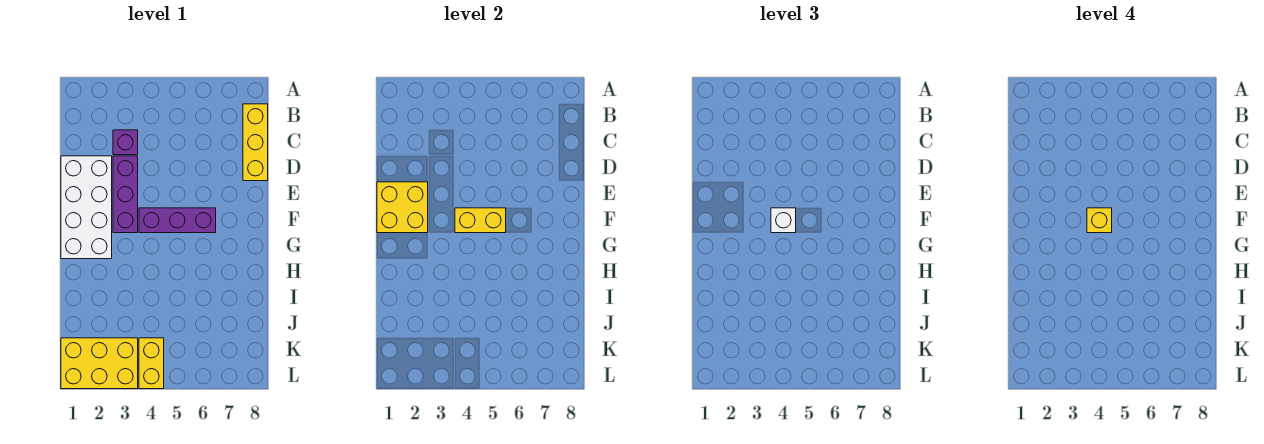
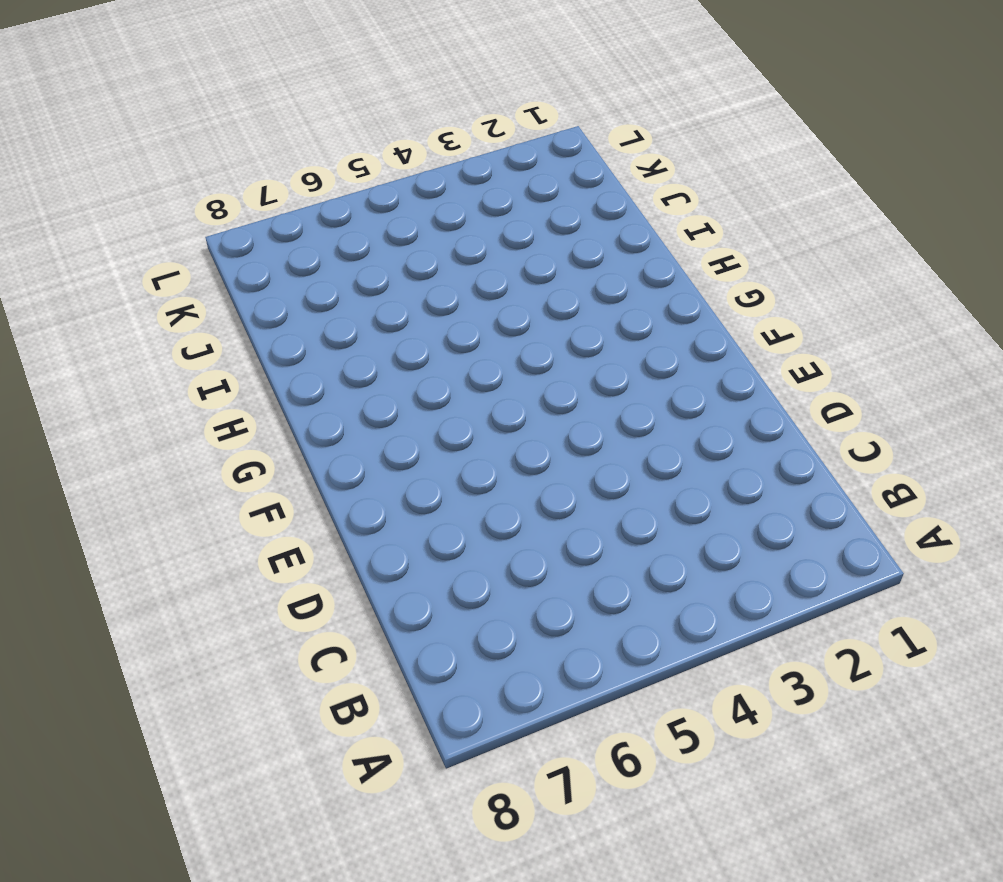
none -> yellow 1x3 brick [243,104,268,181]
none -> purple 1x1 brick [113,130,138,155]

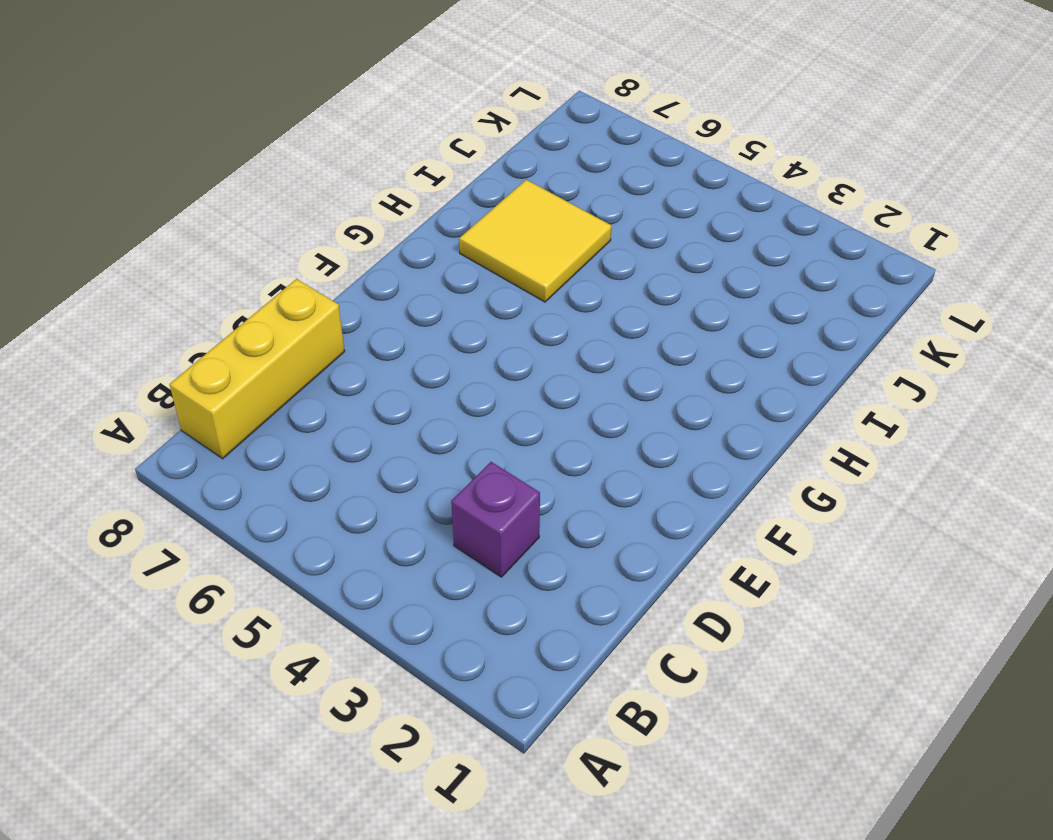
yellow 2x2 tile [459,180,611,302] -> none
none -> white 2x4 brick [61,156,112,259]
none -> purple 1x3 brick [113,156,138,233]

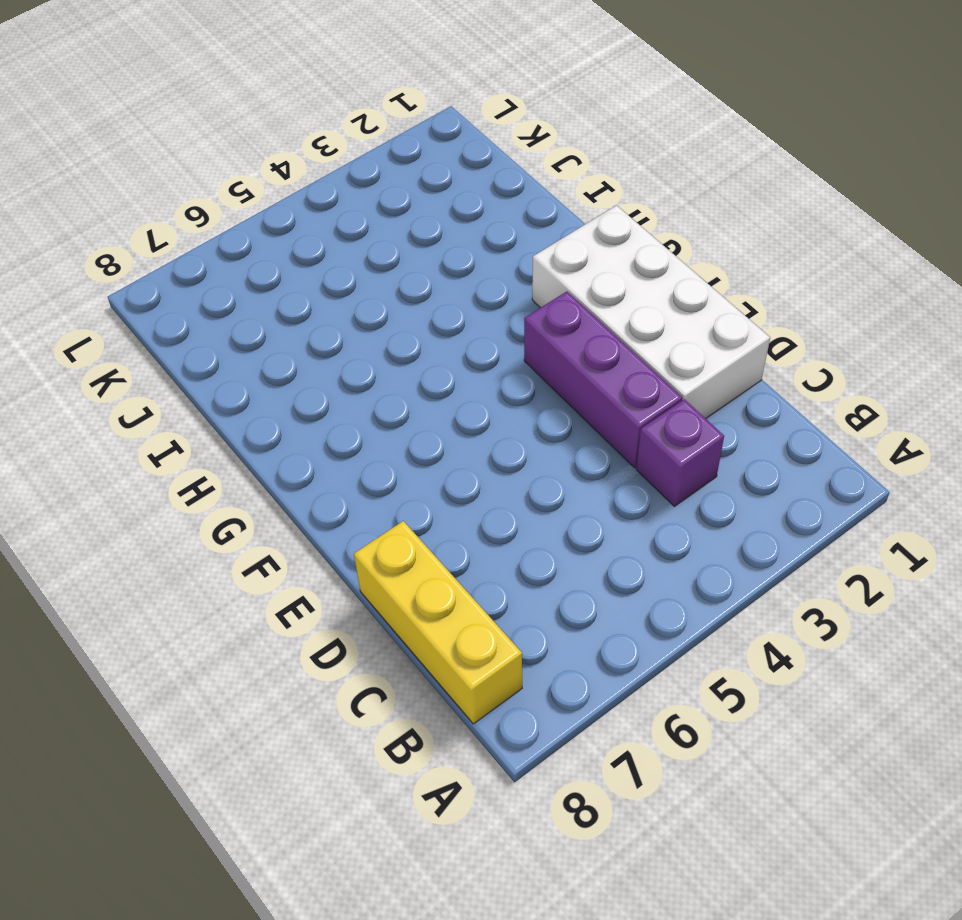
none -> purple 1x3 brick [139,208,216,233]
none -> yellow 2x3 brick [61,338,138,389]

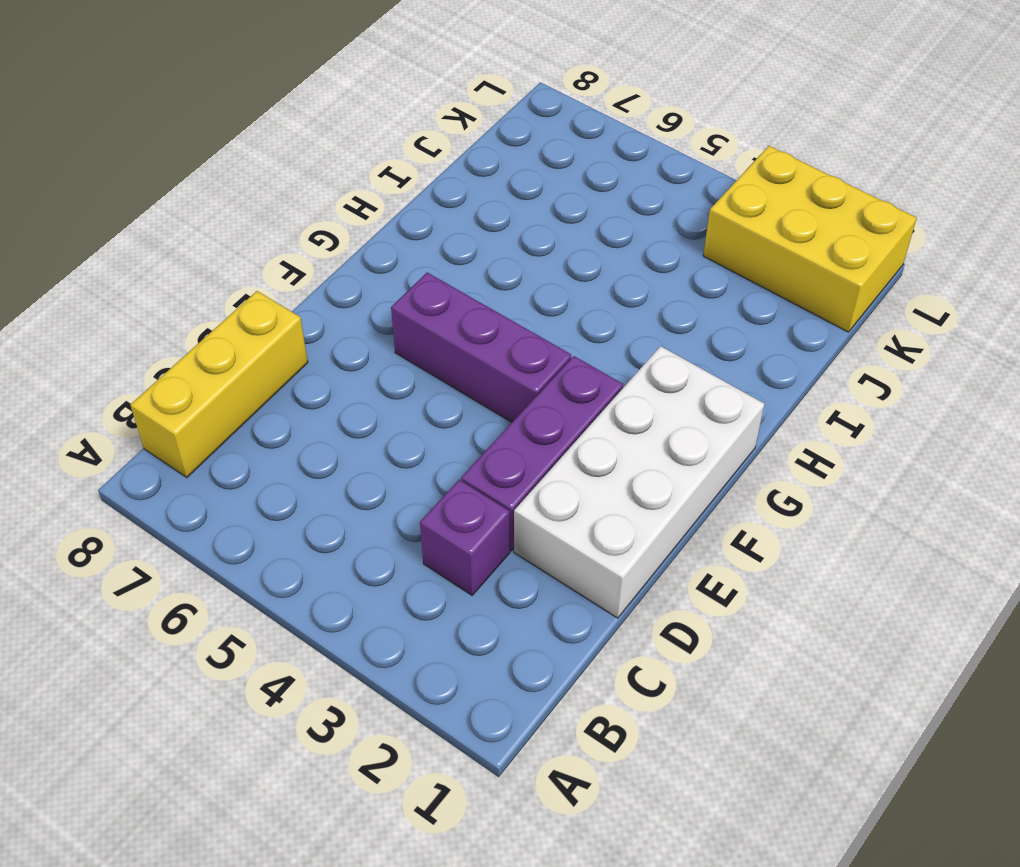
none -> yellow 1x2 brick [139,338,164,389]
none -> yellow 2x2 brick [377,182,428,233]

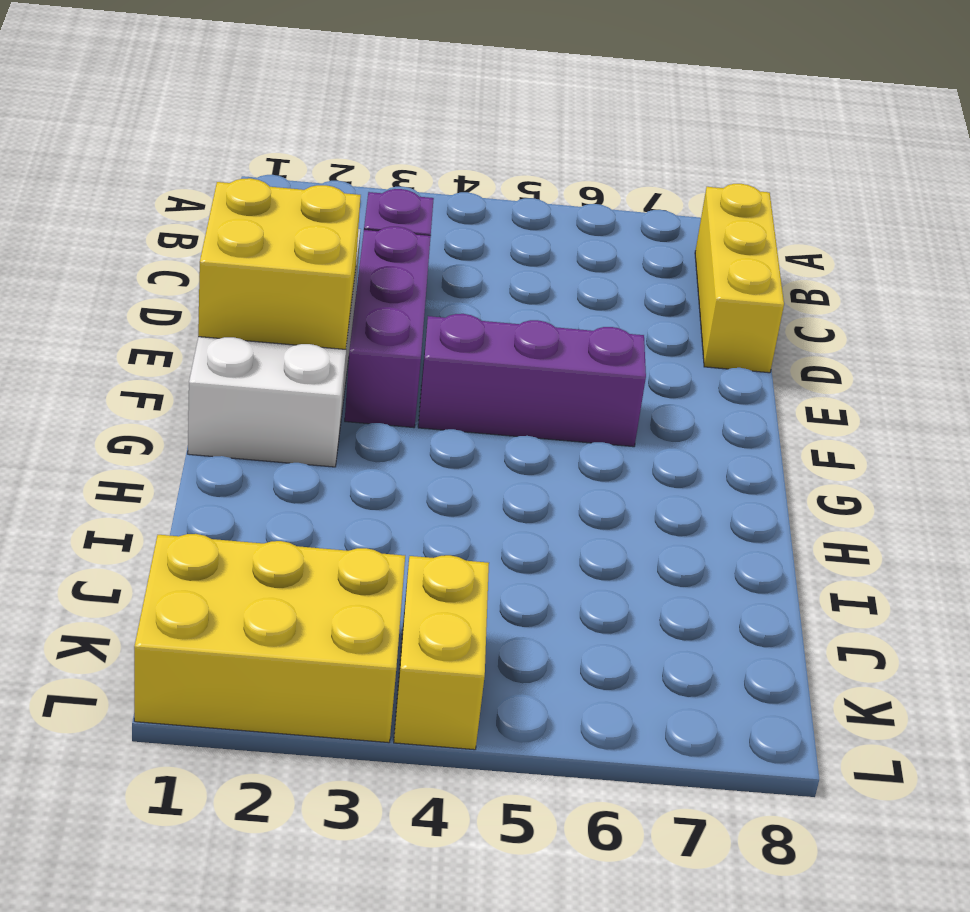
none -> yellow 1x2 brick [455,208,506,233]
none -> white 1x1 brick [771,208,796,233]

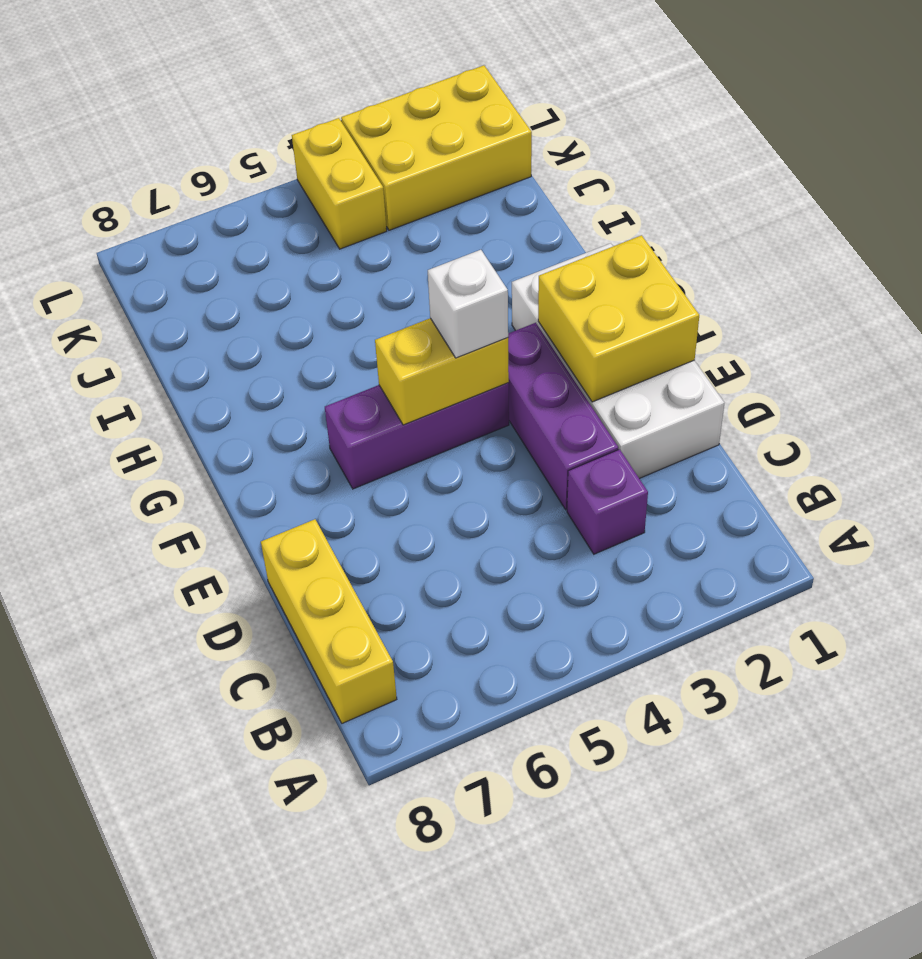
none -> yellow 1x1 brick [1087,208,1112,233]

